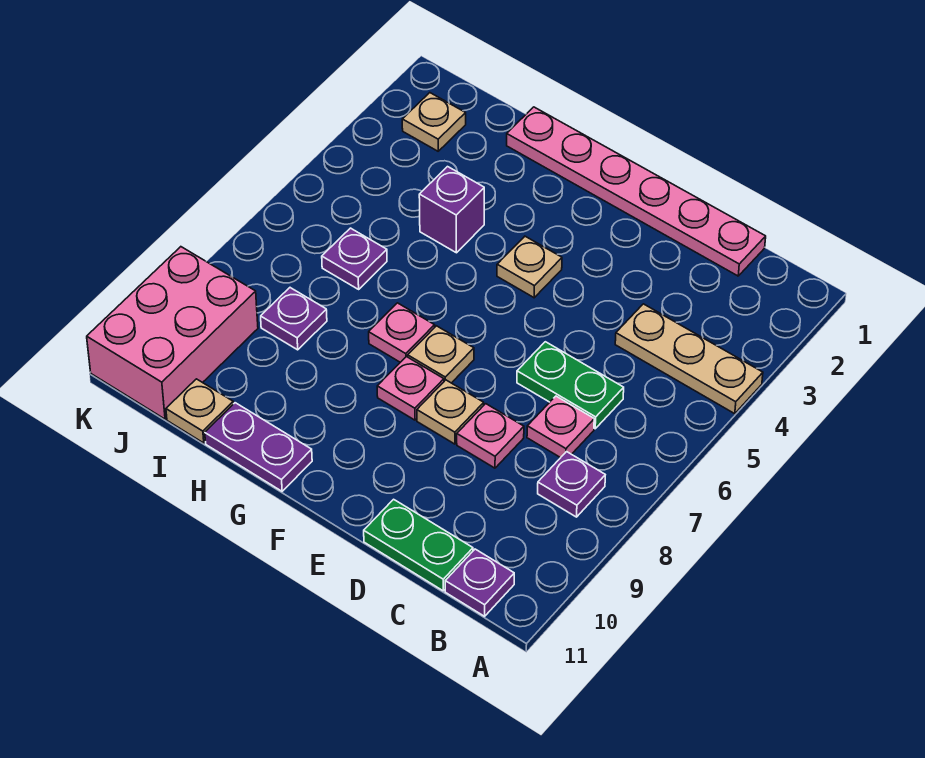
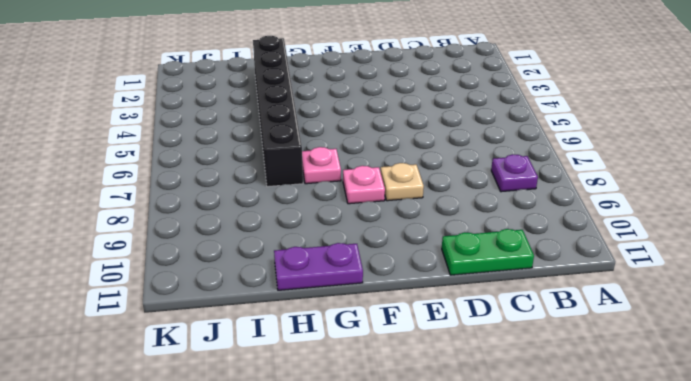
black 1x6 brick [253,36,303,187] -> purple 1x1 brick [419,167,484,253]
none -> tan 1x3 plate [615,304,763,414]
none -> purple 1x1 plate [445,549,514,616]
none -> pink 1x6 plate [507,107,766,276]

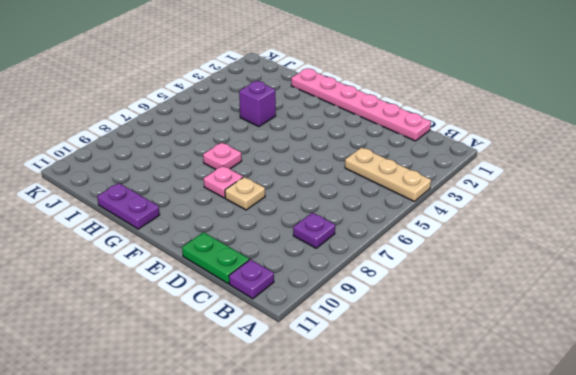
none -> green 1x2 plate [517,342,624,429]
none -> pink 1x1 plate [527,396,594,458]
none -> pink 1x1 plate [457,404,524,468]

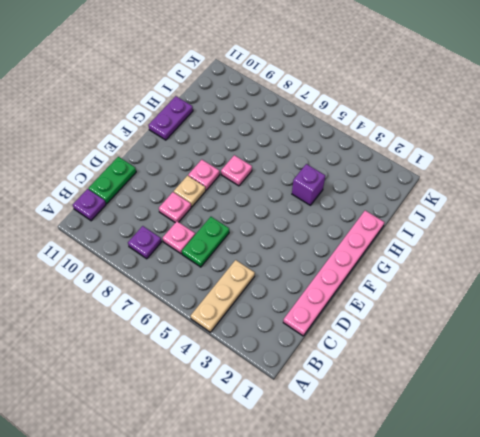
none -> tan 1x1 plate [497,236,562,298]
none -> tan 1x1 plate [408,326,474,383]
none -> purple 1x1 plate [322,228,387,289]

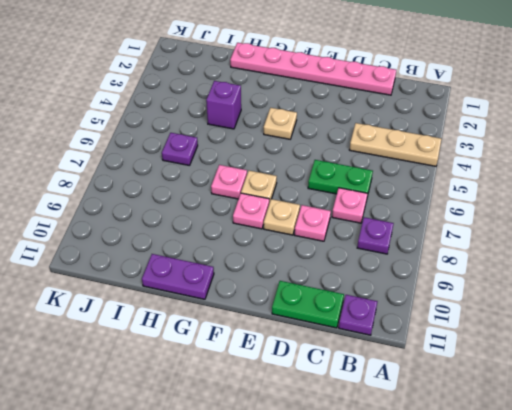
none -> purple 1x1 plate [261,288,327,350]
none -> tan 1x1 plate [166,379,233,443]
none -> tan 1x1 plate [402,93,466,151]

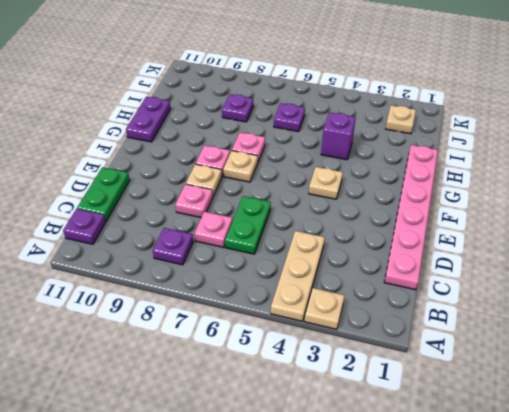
tan 1x1 plate [304,288,345,329] -> tan 1x1 plate moved to [166,379,233,443]
none -> pink 2x3 brick [87,247,258,419]

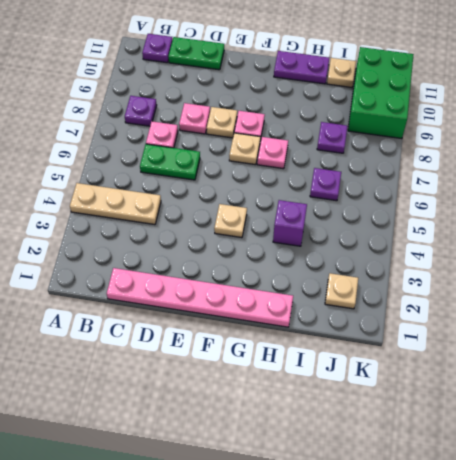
green 2x3 brick [348,47,414,139] -> pink 2x3 brick [87,247,258,419]

